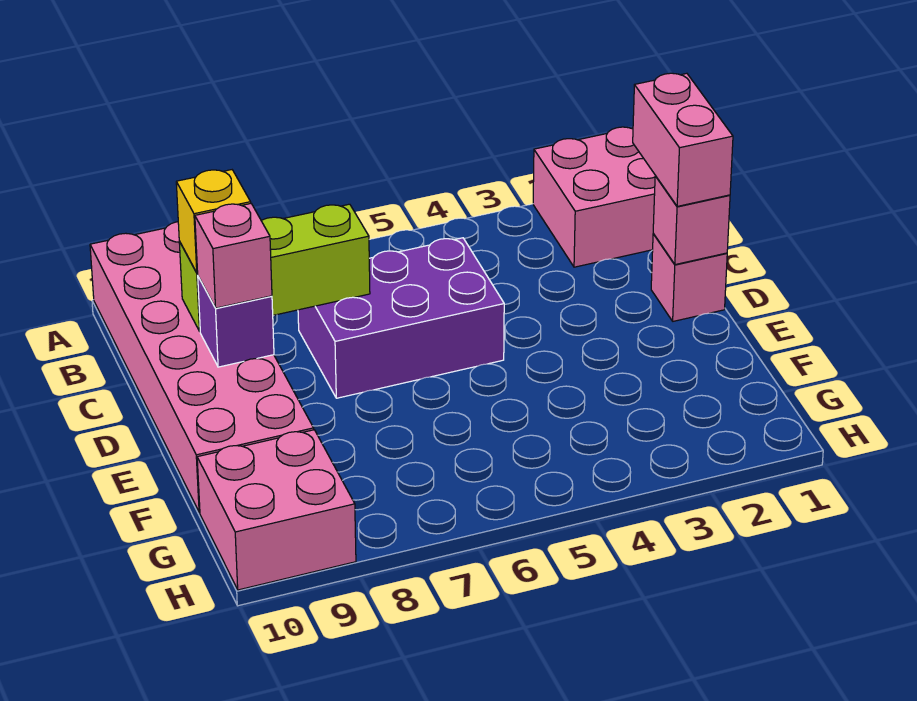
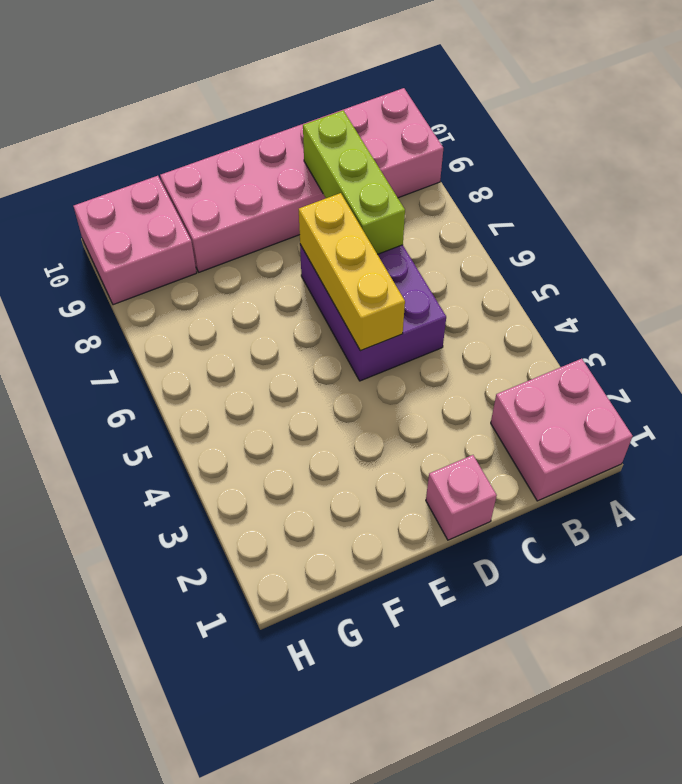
yellow 1x3 brick [299,193,405,351] -> none
none -> pink 1x1 brick [653,176,730,265]
none -> purple 1x1 brick [198,277,274,367]

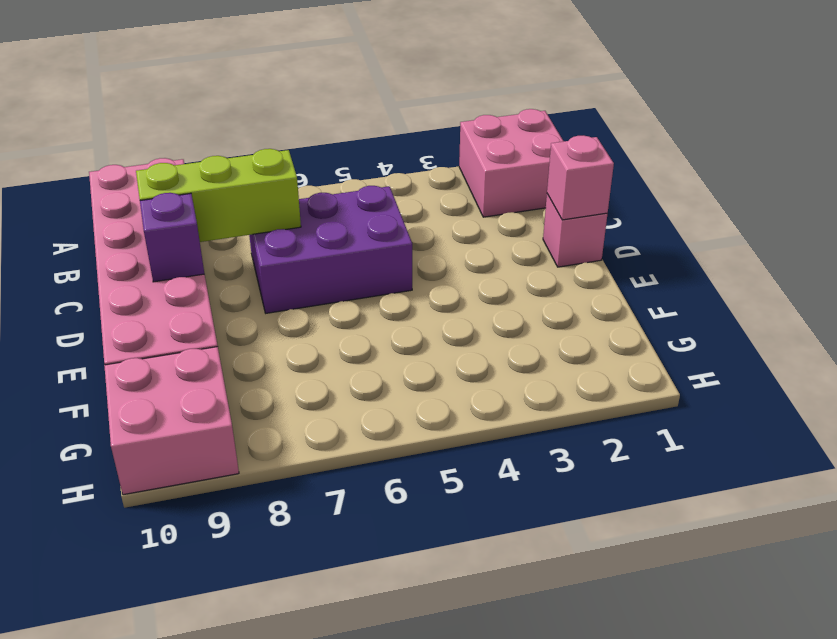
none -> pink 1x2 brick [633,73,733,206]
none -> yellow 1x1 brick [176,170,251,273]

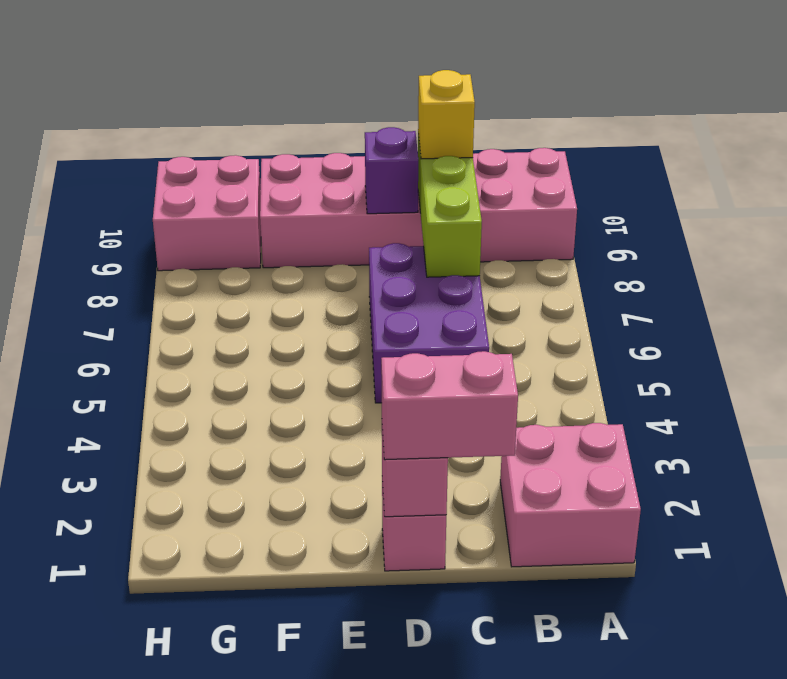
none -> pink 1x1 brick [195,204,272,308]

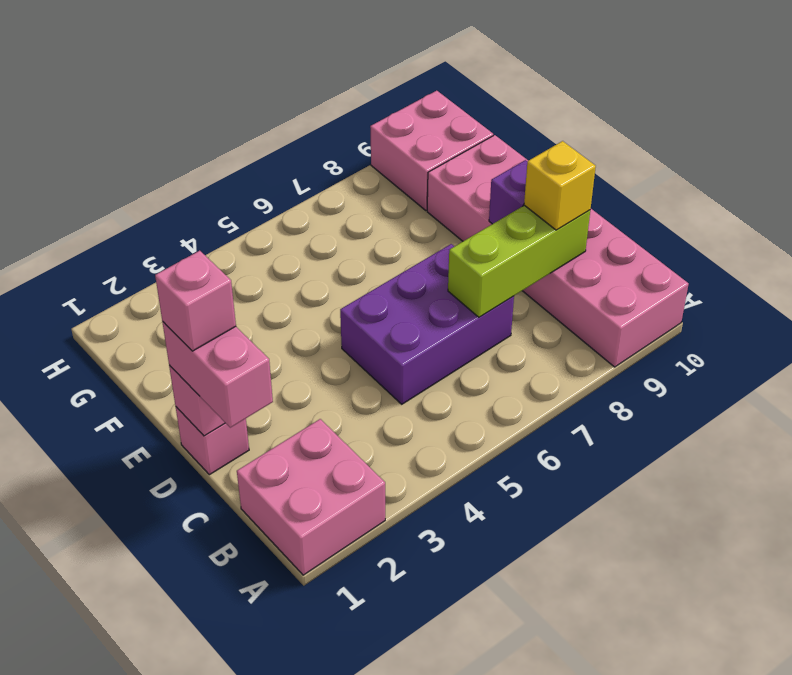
pink 1x1 brick [155,251,236,351] -> pink 1x1 brick moved to [195,204,272,308]

